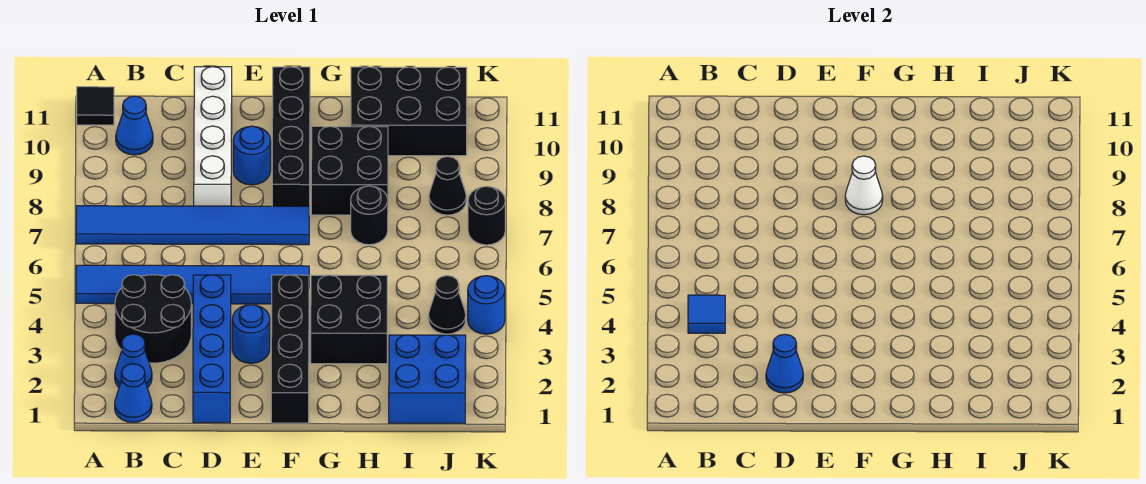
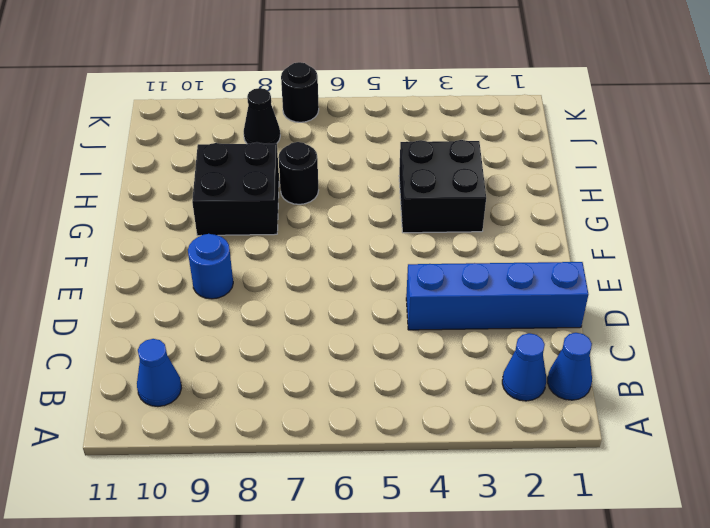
none -> blue 1x6 tile [76,265,309,304]
none -> blue 1x6 tile [76,206,309,245]
none -> black 1x1 tile [77,87,114,125]

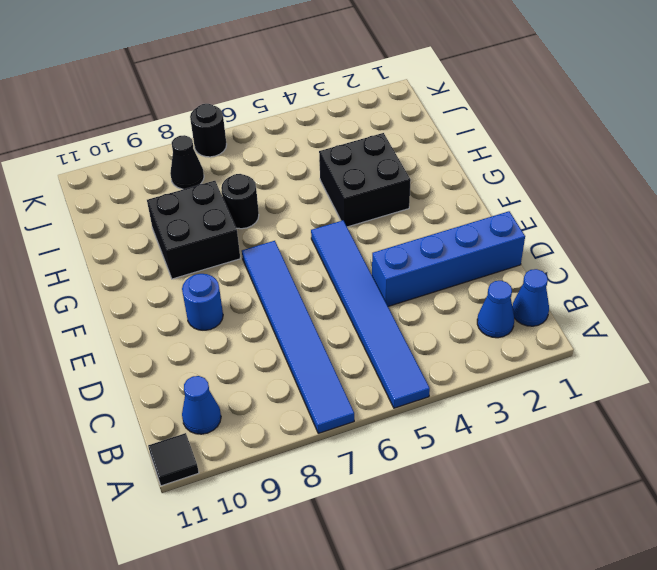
none -> black 2x2 round brick [115,275,191,363]
none -> white 1x4 brick [194,67,232,206]
none -> blue 1x1 round brick [232,305,270,363]

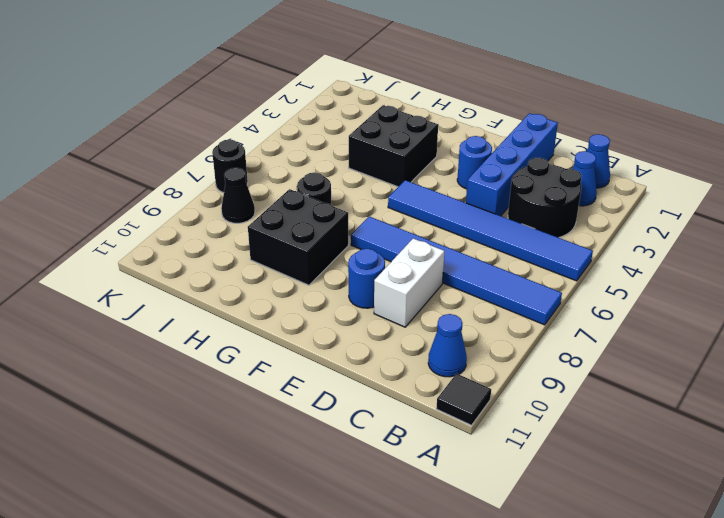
white 1x2 brick [374,238,444,327] -> white 1x4 brick [194,67,232,206]
none -> black 1x4 brick [271,275,309,423]
none -> black 1x4 brick [272,67,310,215]
none -> black 2x3 brick [351,67,467,156]

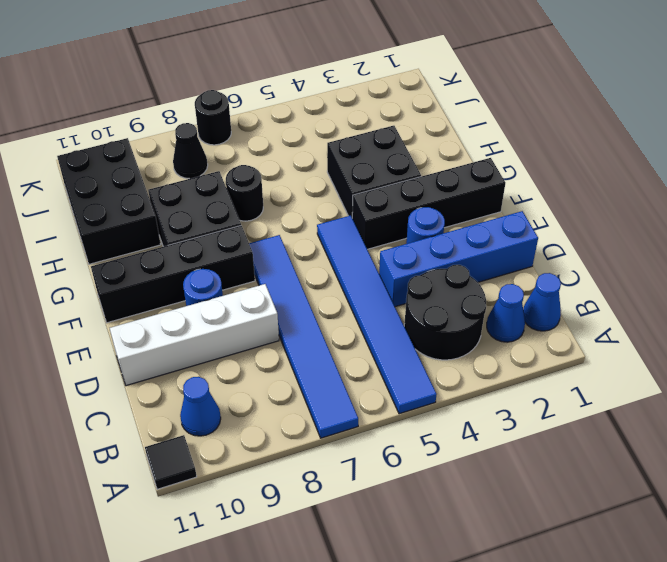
none -> blue 2x2 brick [389,335,466,423]
none -> black 1x1 cone [428,275,466,334]
none -> blue 1x1 round brick [468,276,505,334]

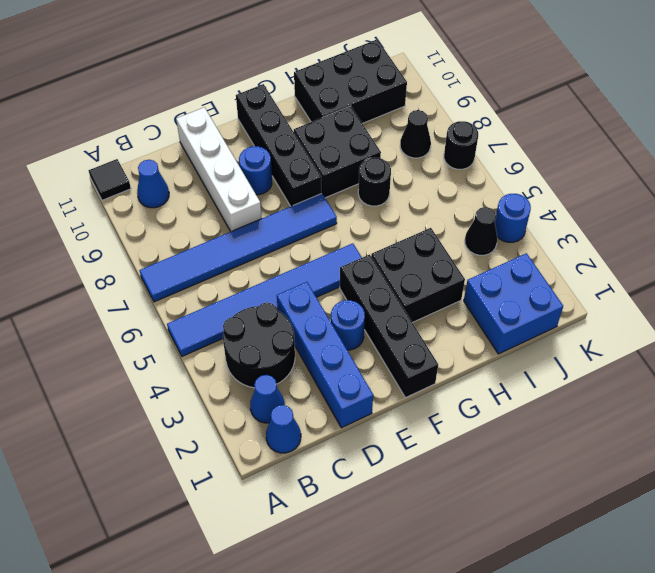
none -> blue 1x1 tile [688,295,725,333]
none -> blue 1x1 cone [766,334,803,393]
none -> white 1x1 cone [845,156,883,215]

